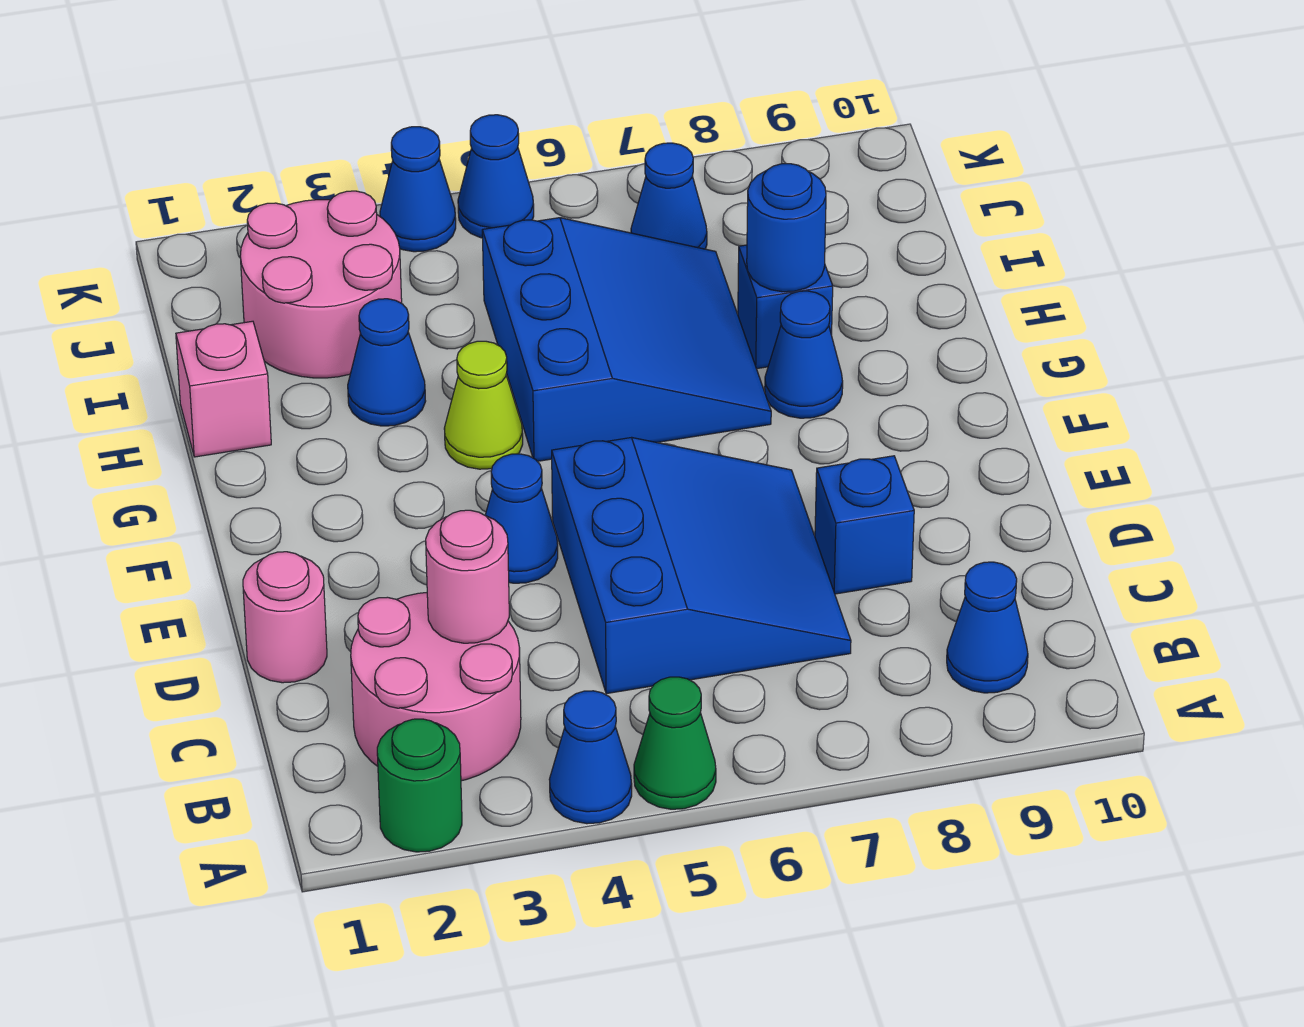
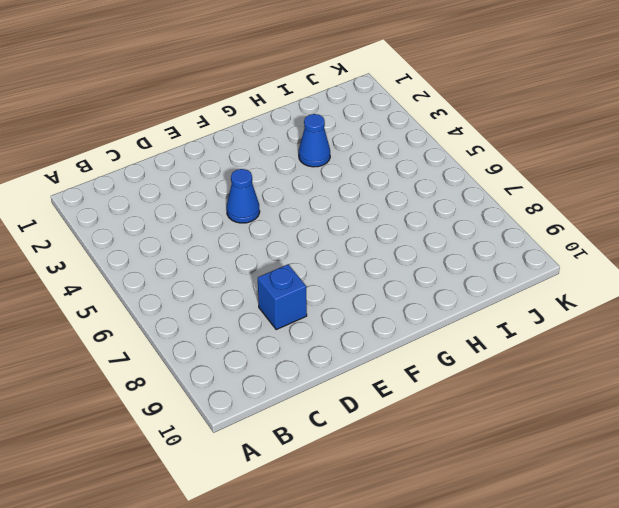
none -> green 1x1 round brick [377,719,462,852]
none -> blue 1x1 cone [549,691,632,824]
none -> green 1x1 cone [634,677,716,809]

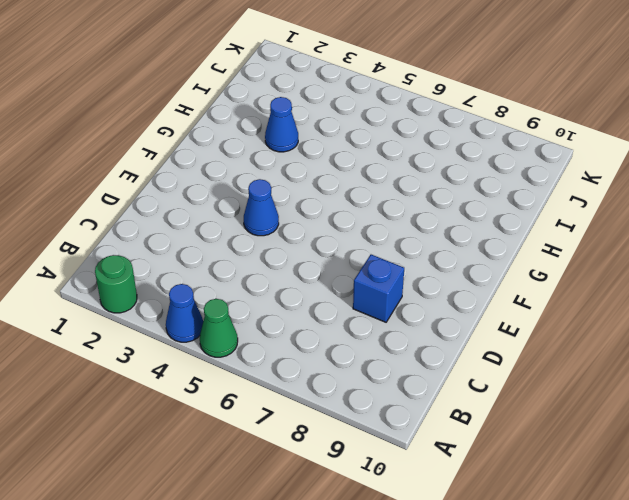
none -> pink 2x2 round brick [351,593,521,781]
none -> blue 1x1 cone [947,562,1028,693]
none -> blue 3x3 slope [552,438,851,694]

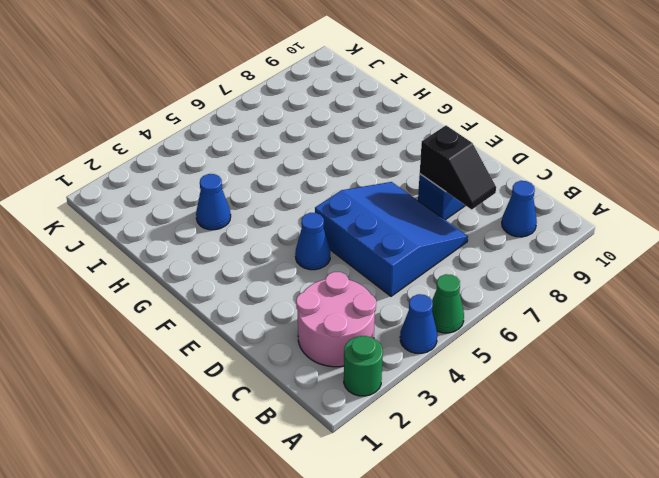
black 1x2 slope [420,126,496,209] -> none
none -> pink 1x1 round brick [243,552,327,683]
none -> lime 1x1 cone [444,341,523,469]
none -> blue 3x3 slope [482,218,771,461]

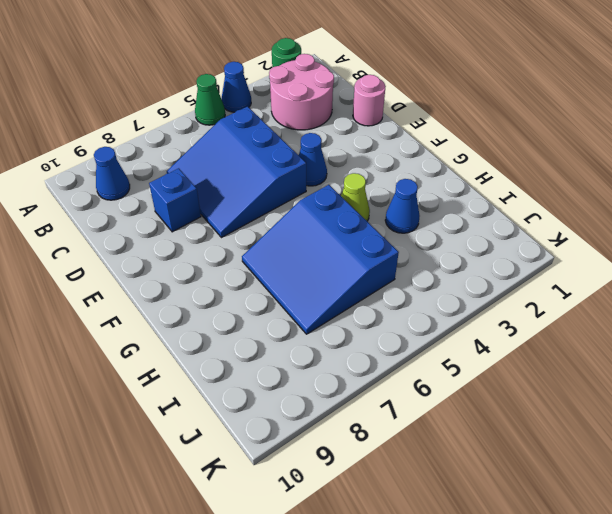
none -> blue 1x1 cone [765,291,843,418]
none -> pink 1x1 brick [176,321,271,457]
none -> blue 1x1 brick [738,245,833,369]

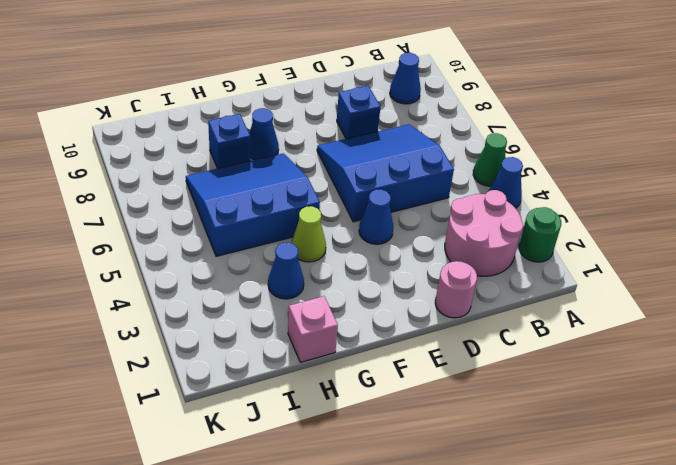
none -> pink 2x2 round brick [240,191,402,378]
none -> blue 1x1 cone [631,143,707,249]
none -> blue 1x1 cone [380,127,456,252]

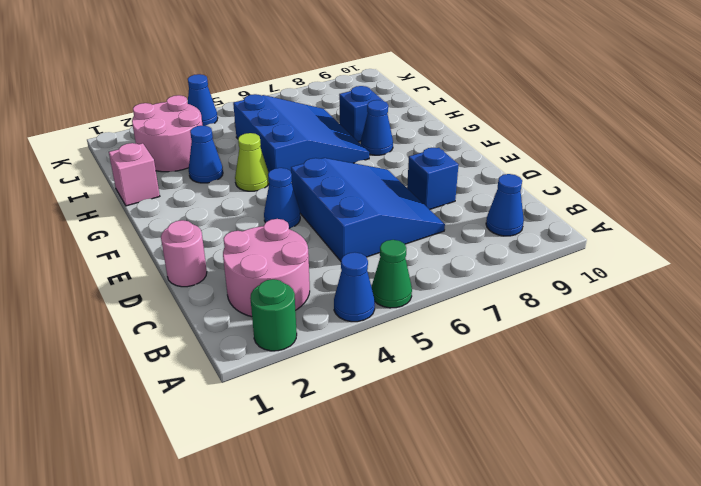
none -> blue 1x1 cone [631,143,707,249]
none -> blue 1x1 cone [458,115,534,238]
none -> pink 1x1 round brick [426,510,509,643]

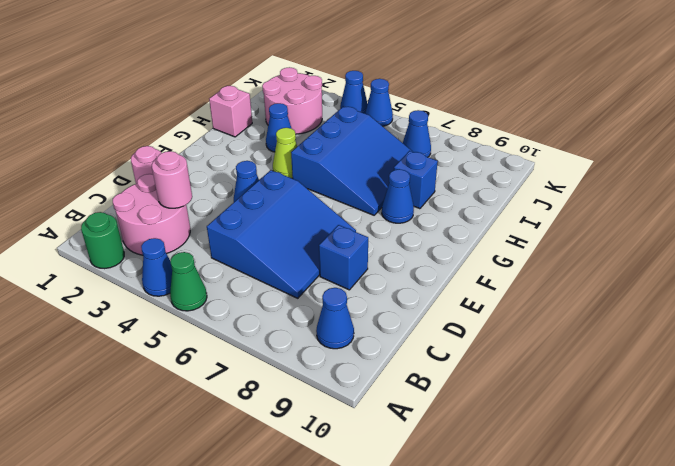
none -> blue 1x1 round brick [747,164,826,292]

